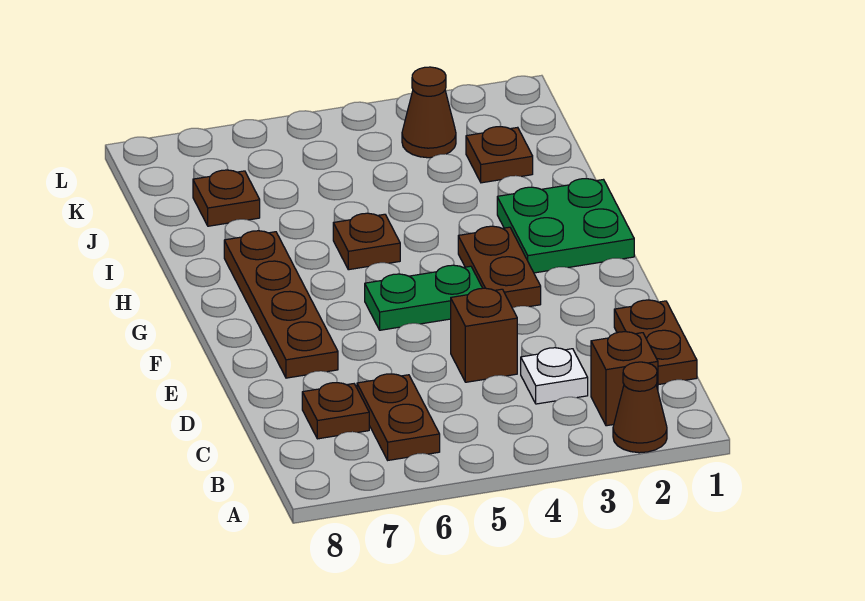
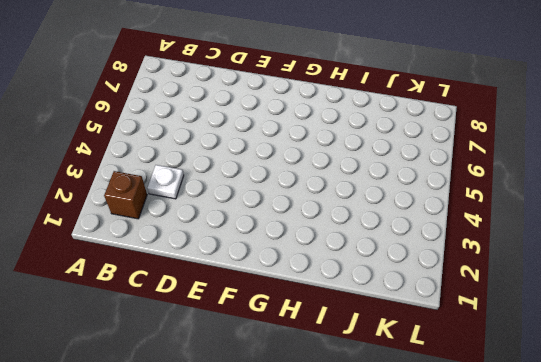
none -> brown 1x1 cone [613,362,667,453]
none -> brown 1x2 plate [357,374,440,460]
none -> brown 1x2 plate [614,300,697,385]

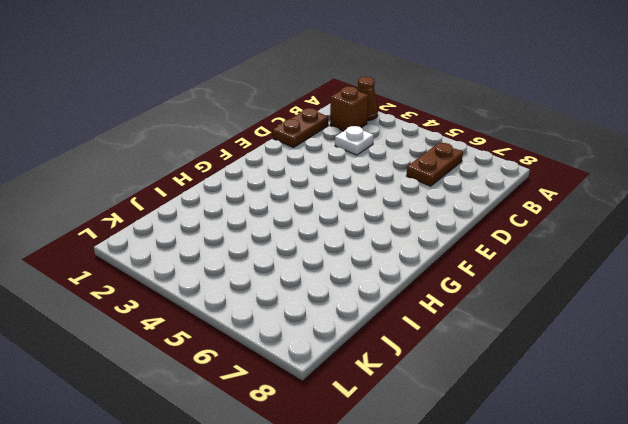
none -> brown 1x1 plate [302,383,369,439]
none -> brown 1x1 brick [451,288,517,382]
none -> brown 1x4 plate [224,231,338,378]

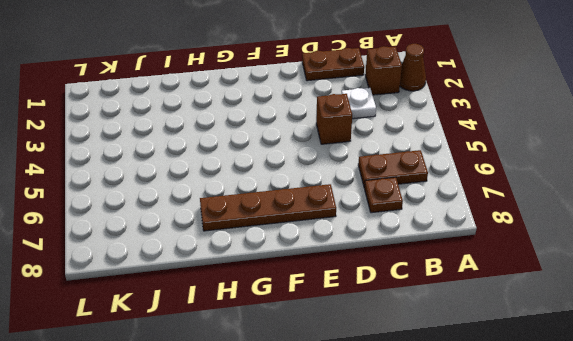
none -> brown 1x2 plate [458,226,541,308]
none -> green 1x2 plate [365,265,482,330]
none -> green 2x2 plate [497,179,634,273]

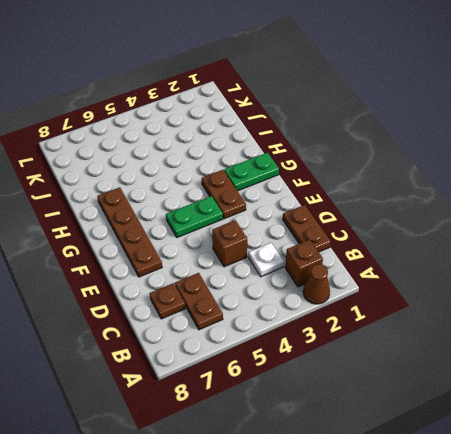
green 1x2 plate [224,153,279,191] -> green 2x2 plate [497,179,634,273]
none -> brown 1x1 plate [333,213,400,270]
none -> brown 1x1 plate [466,126,533,183]
none -> brown 1x1 plate [193,170,260,226]

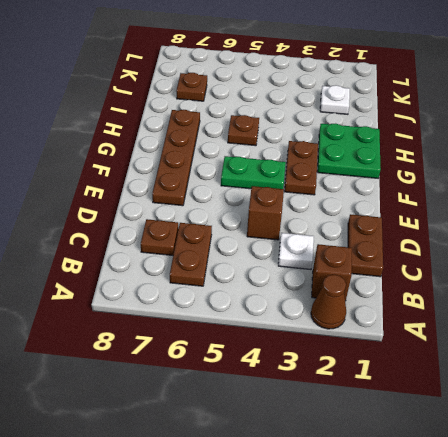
white 1x1 plate [320,85,350,114] -> brown 1x1 plate [466,126,533,183]
none -> brown 1x1 cone [402,67,456,158]

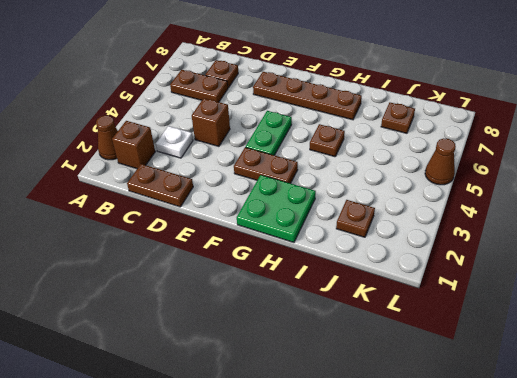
brown 1x1 cone [425,138,456,185] -> brown 1x1 cone moved to [402,67,456,158]

